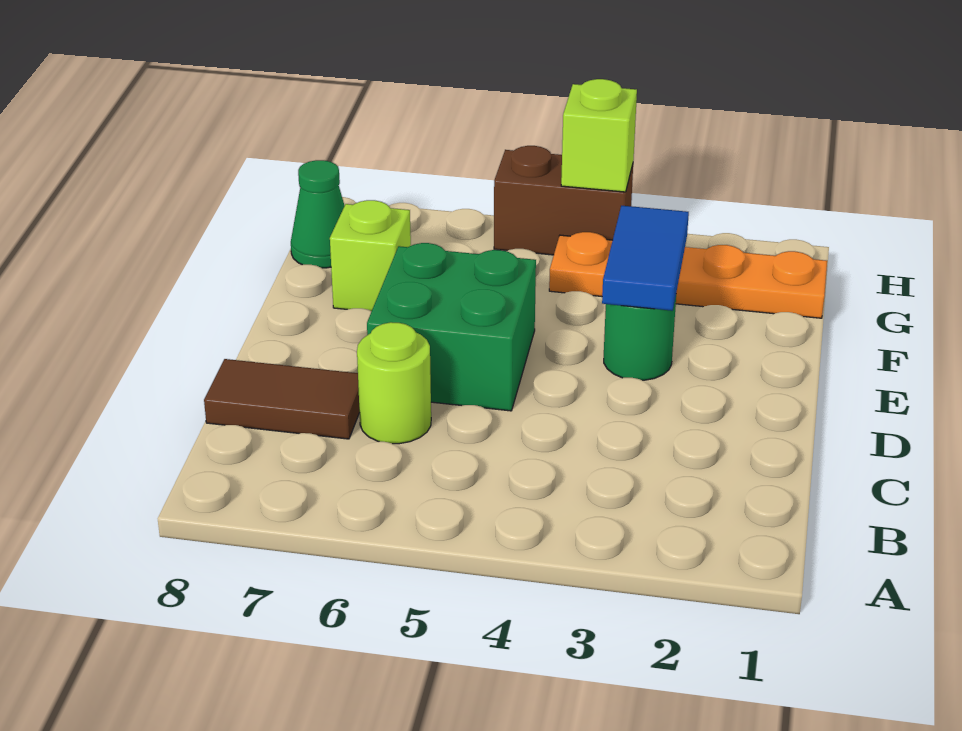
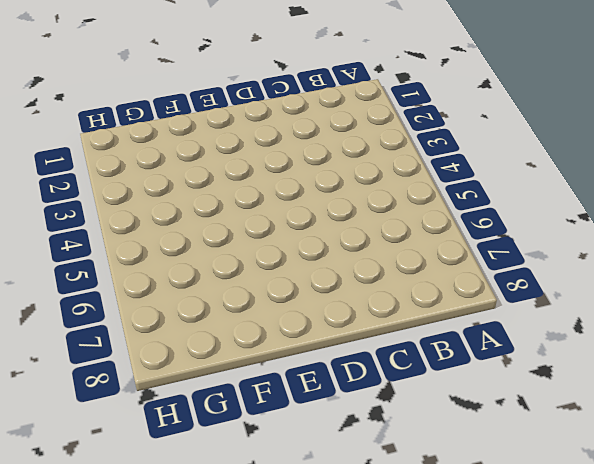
none -> lime 1x1 round brick [357,322,431,444]
none -> brown 1x2 tile [204,359,360,439]

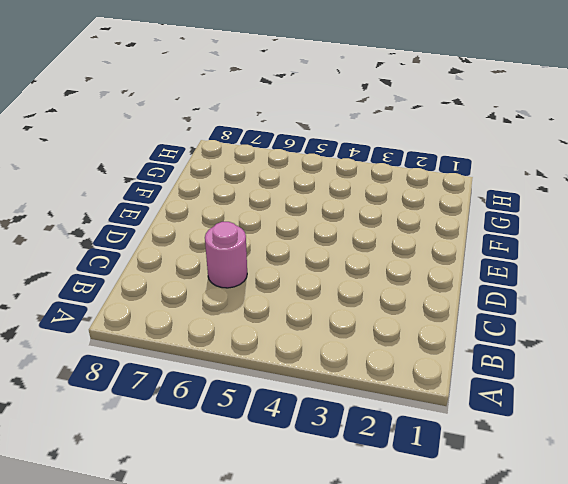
pink 1x1 round brick [205,222,247,288] -> lime 1x1 round brick [357,322,431,444]
none -> brown 1x2 tile [204,359,360,439]
none -> green 2x2 brick [367,243,536,411]

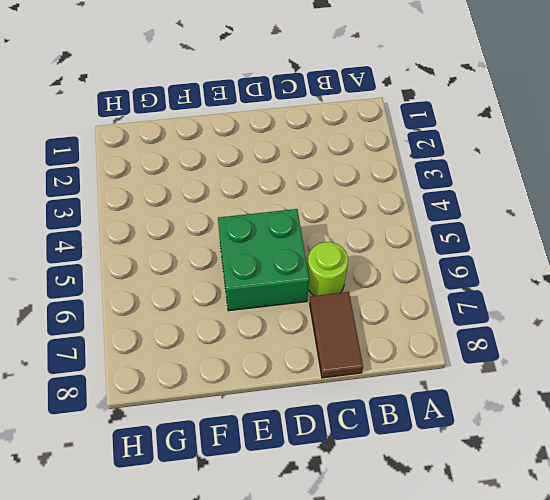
none -> green 1x1 round brick [604,297,676,380]
none -> lime 1x1 brick [330,200,411,311]

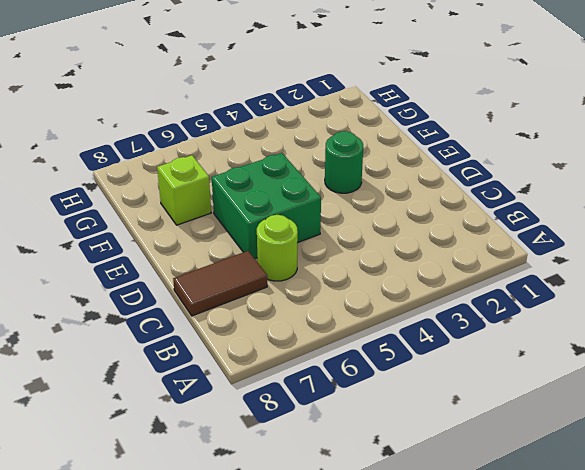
none -> orange 1x4 plate [549,232,827,318]
none -> green 1x1 cone [291,160,345,268]

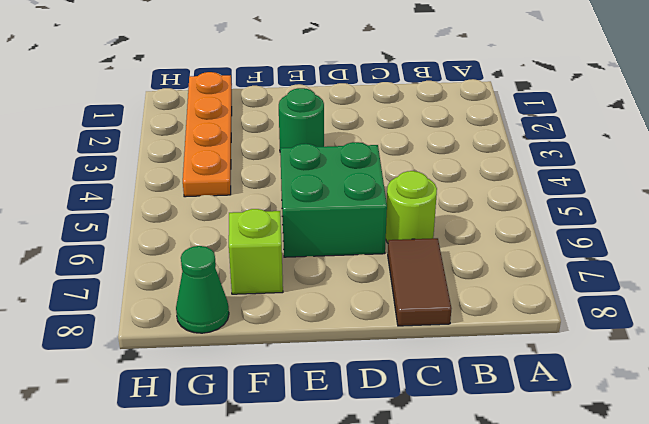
none -> brown 1x2 brick [494,146,633,255]
none -> blue 1x2 tile [602,206,689,311]

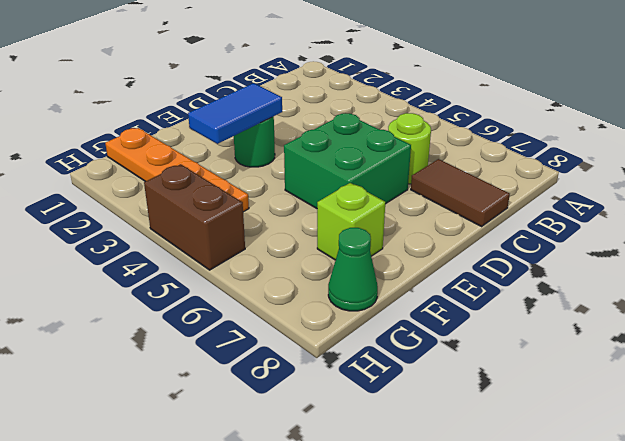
none -> lime 1x1 brick [561,79,637,192]

